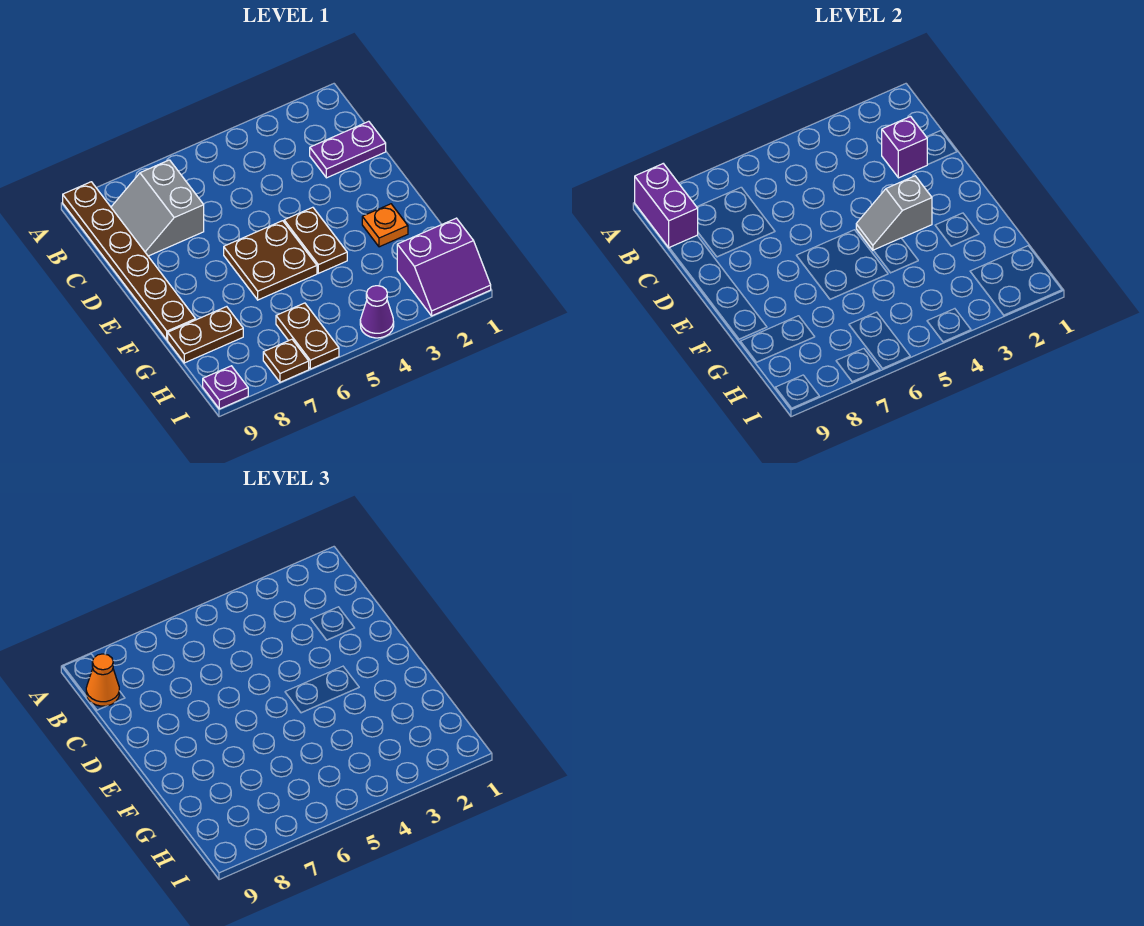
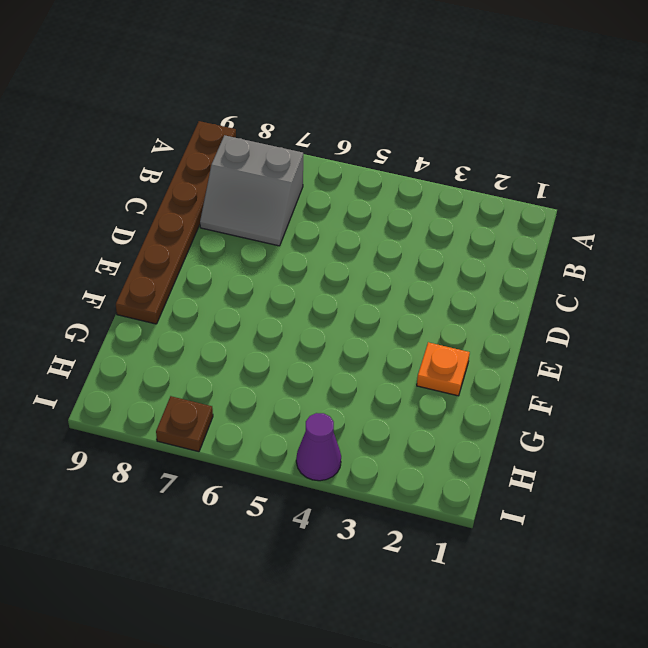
grey 2x2 slope [200,135,303,246] -> grey 2x2 slope turned to [111,160,204,256]
none -> purple 1x2 plate [310,121,386,178]
none -> brown 1x2 plate [284,207,347,273]
none -> brown 2x2 plate [224,221,317,300]

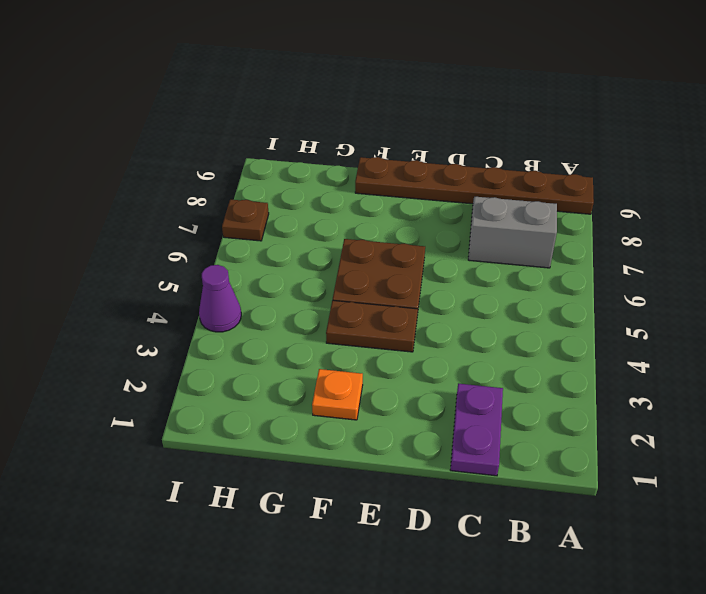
none -> brown 1x2 plate [168,307,243,363]
none -> purple 2x2 slope [397,218,491,316]
none -> brown 1x2 plate [276,303,339,369]

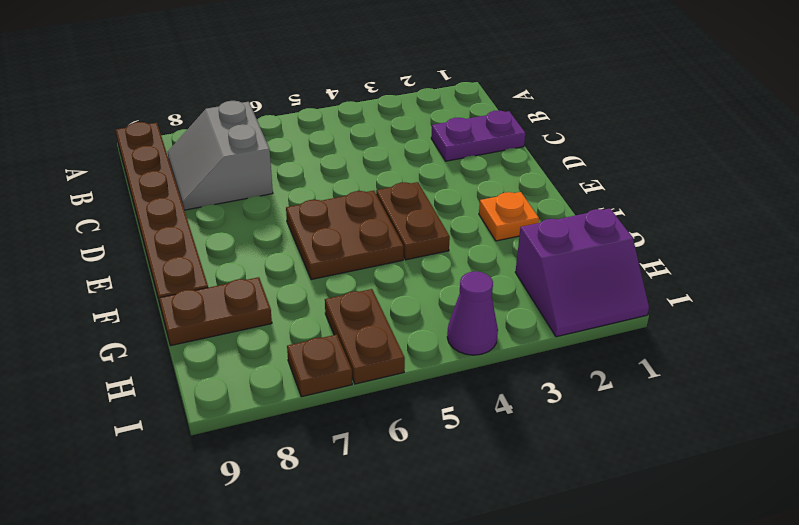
none -> purple 1x1 plate [203,366,248,409]
none -> purple 1x2 brick [635,164,698,248]
none -> purple 1x1 brick [882,117,927,178]

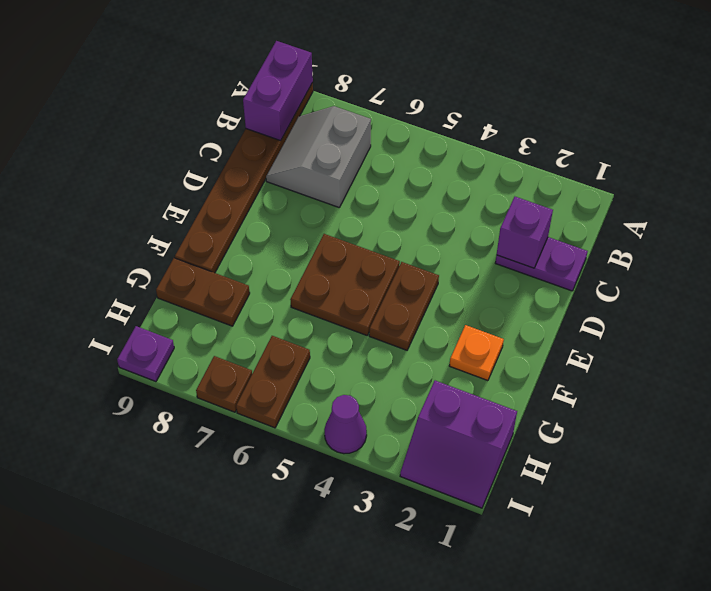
none -> grey 1x2 slope [856,176,932,250]
none -> orange 1x1 cone [86,654,119,706]

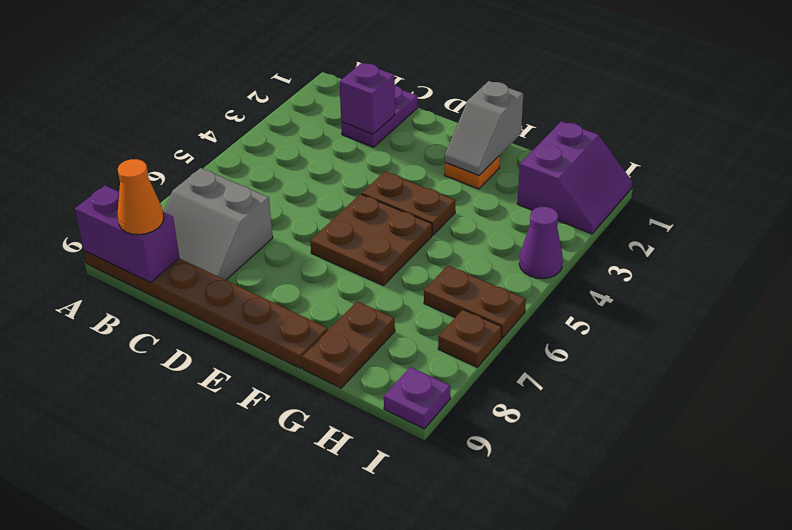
grey 1x2 slope [445,81,523,175] -> grey 1x2 slope moved to [856,176,932,250]

